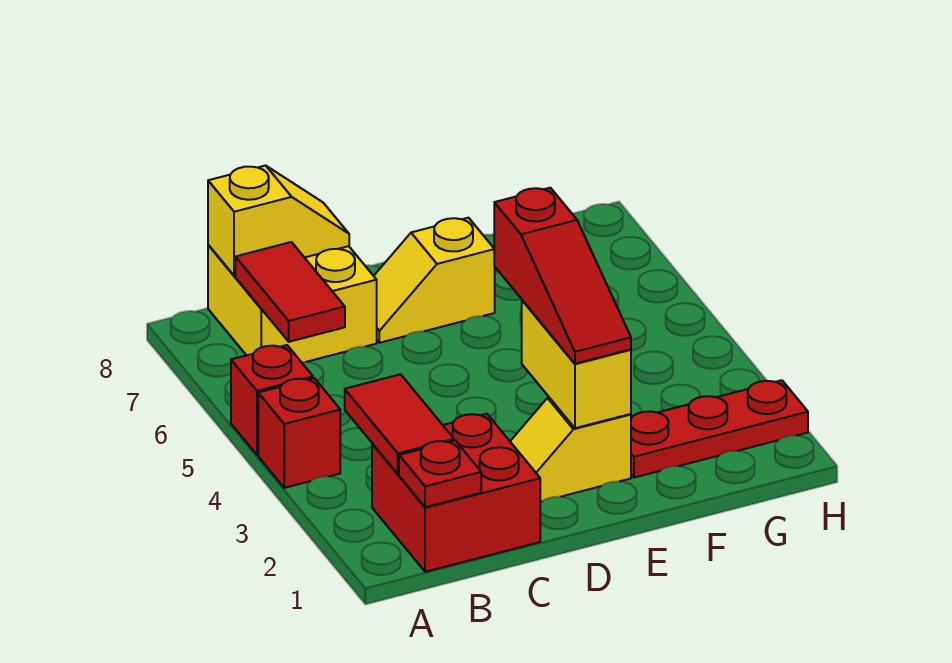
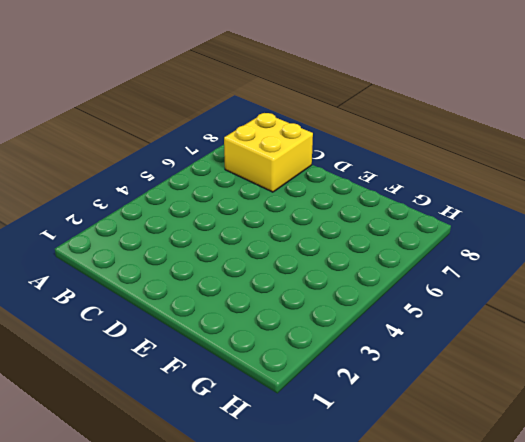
none -> red 1x1 brick [258,378,340,488]
none -> red 1x1 brick [231,345,313,455]
none -> red 2x2 brick [372,414,540,572]

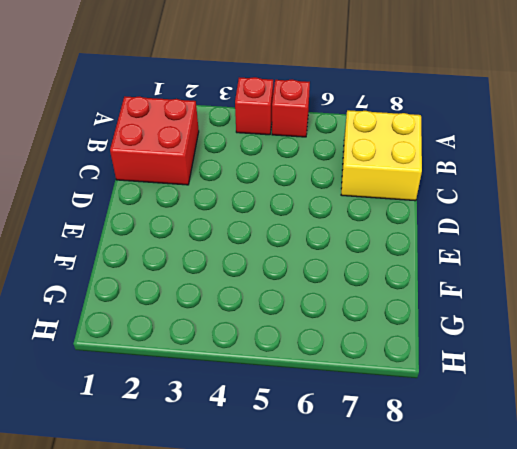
none -> yellow 1x2 slope [510,398,631,502]
none -> yellow 1x2 slope [374,218,495,343]
none -> red 1x3 plate [631,380,808,478]

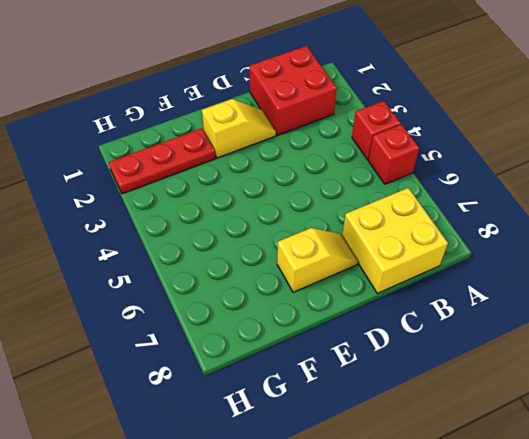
none -> red 1x1 plate [399,441,481,507]
none -> red 1x2 tile [345,374,454,474]
none -> red 1x2 tile [235,242,345,342]

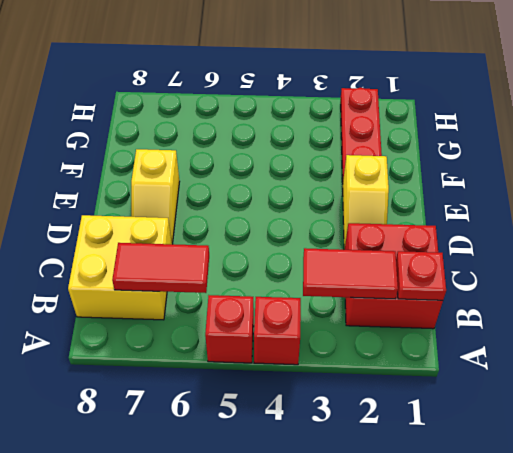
none -> yellow 1x2 slope [208,165,349,276]
none -> yellow 1x2 brick [522,300,631,428]
none -> red 1x3 slope [494,188,631,364]

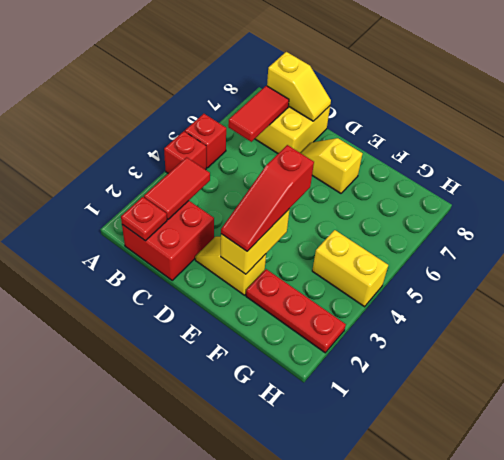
yellow 1x2 brick [312,230,388,307] -> none

